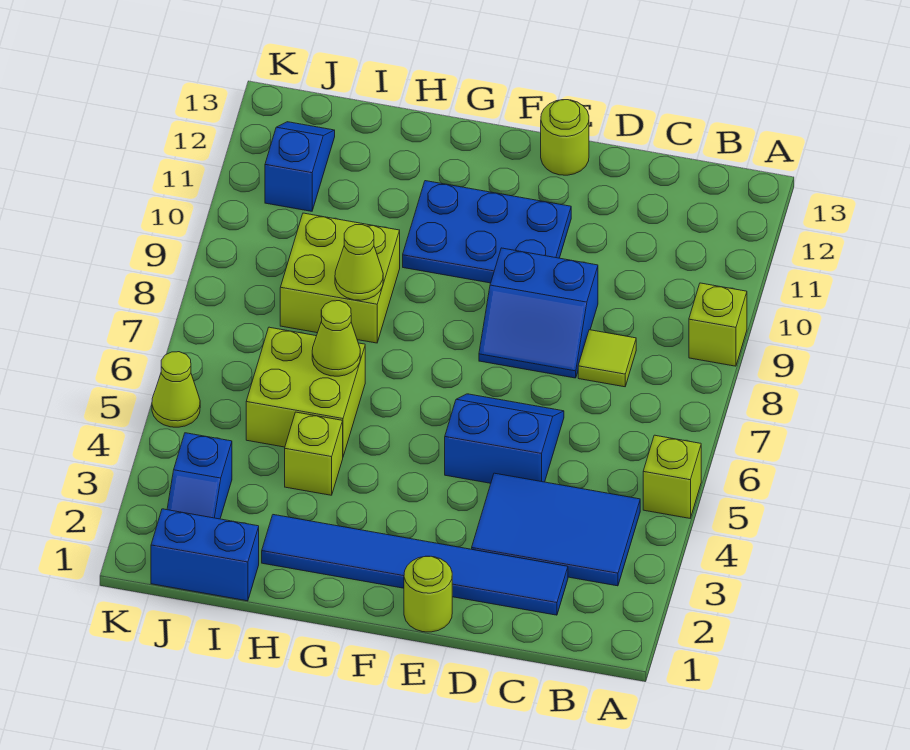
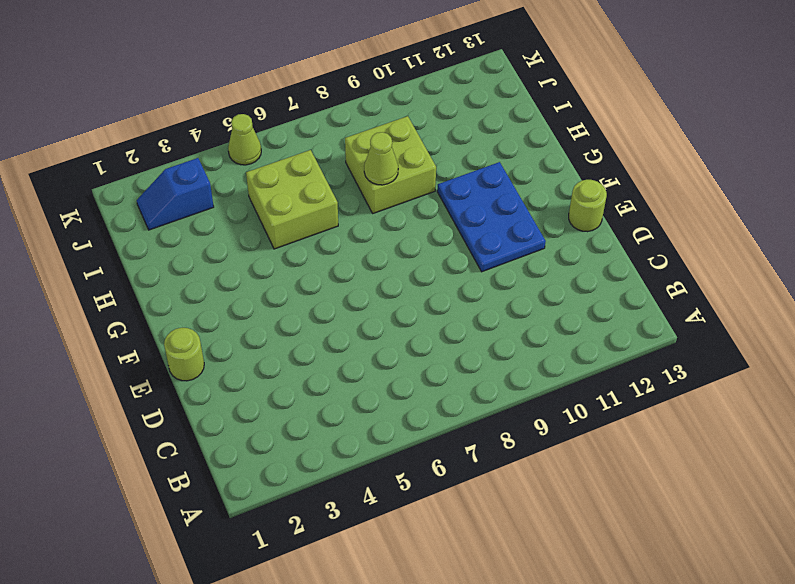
none -> lime 1x1 brick [643,435,701,518]
none -> lime 1x1 brick [689,283,747,366]
none -> blue 2x3 tile [472,473,640,586]

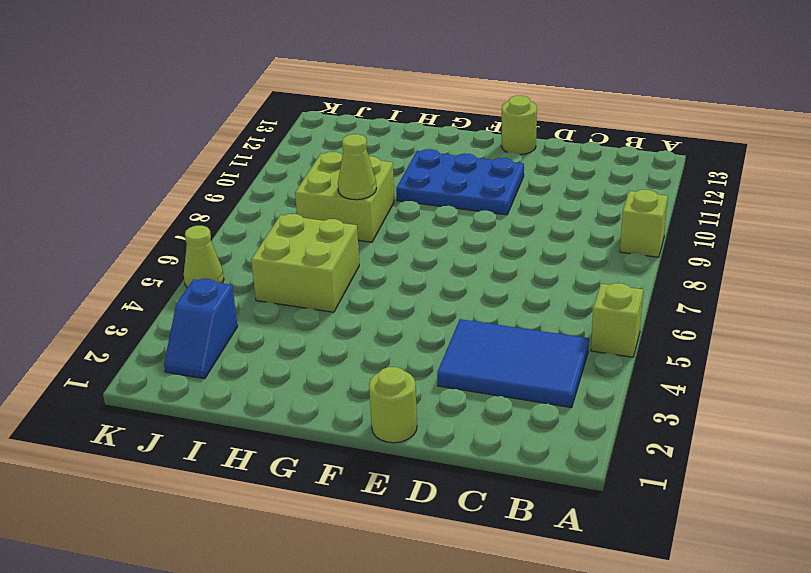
none -> blue 1x6 tile [262,515,568,615]
none -> lime 1x1 tile [578,330,636,387]
none -> blue 2x2 slope [445,394,564,483]

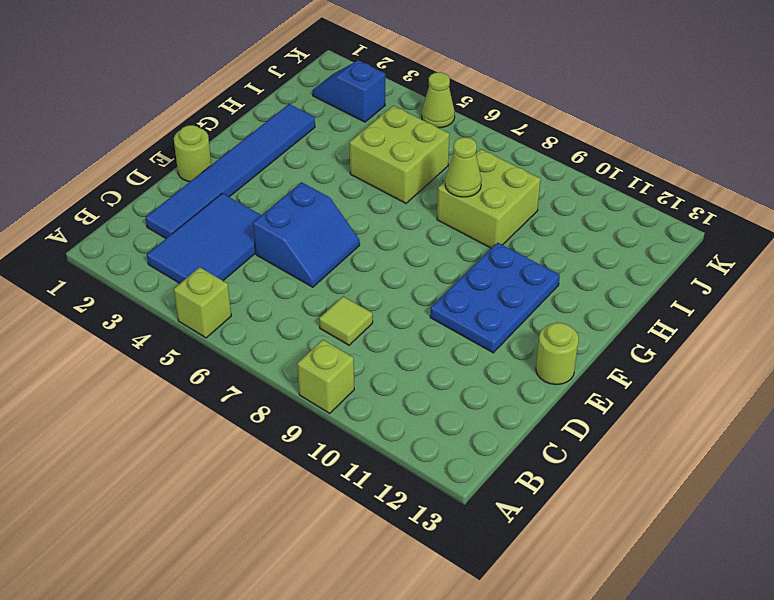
none -> blue 2x2 slope [479,248,598,378]
none -> lime 1x1 brick [285,412,343,495]
none -> blue 1x2 brick [151,509,259,601]

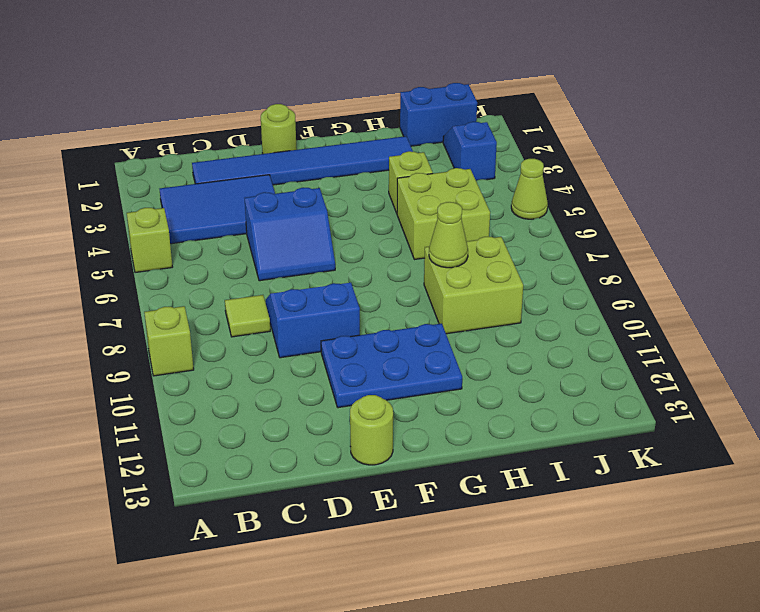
none -> blue 1x2 slope [265,122,335,211]
none -> lime 1x1 cone [312,301,360,376]

